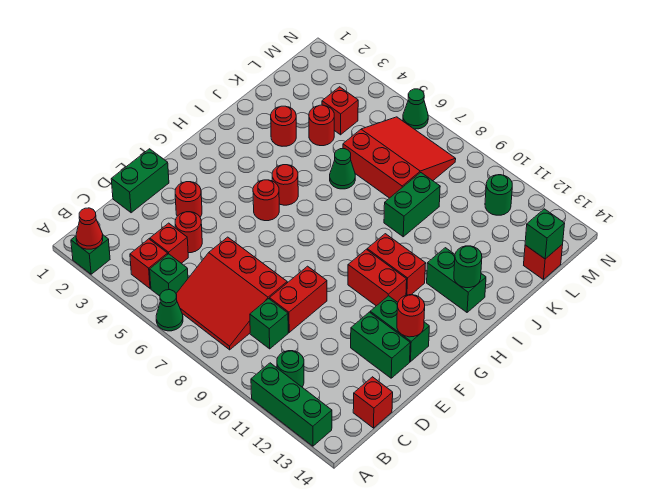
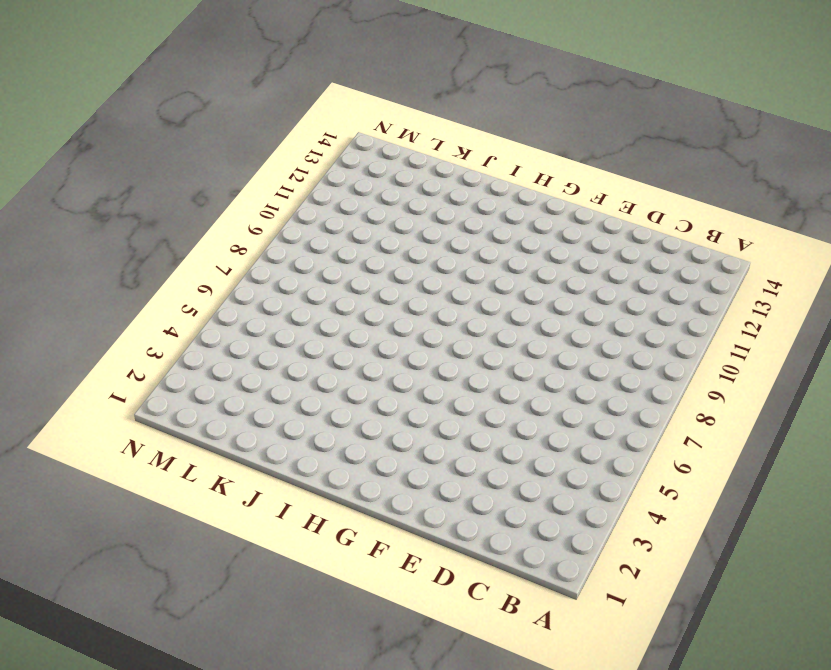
none -> green 1x1 brick [71,235,110,274]
none -> green 1x1 cone [156,290,183,331]
none -> green 1x3 brick [251,363,332,446]
none -> red 1x1 brick [130,239,168,288]

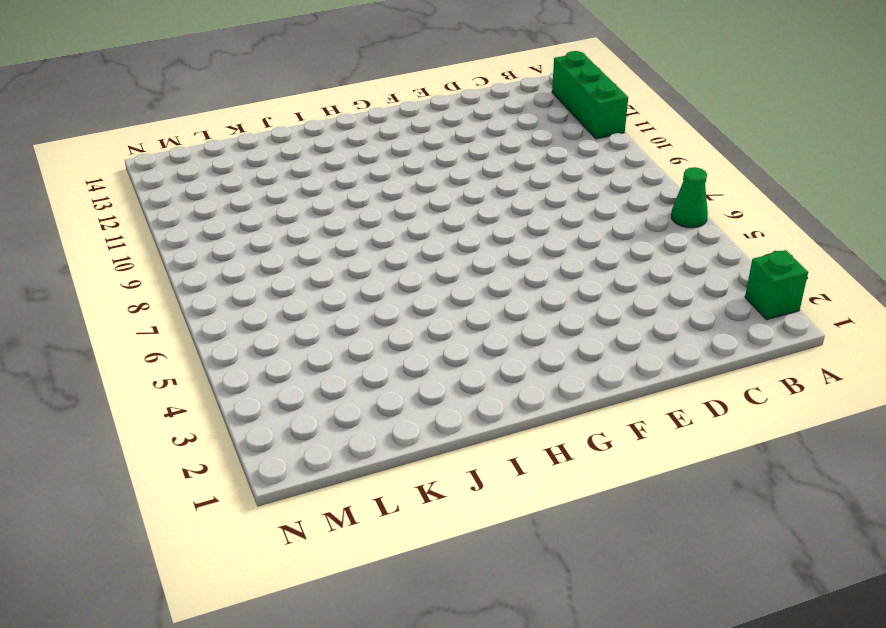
none -> red 1x1 brick [130,239,168,288]
none -> green 1x1 brick [150,254,188,296]
none -> red 3x3 slope [176,237,287,350]
none -> green 1x1 round brick [277,351,304,387]

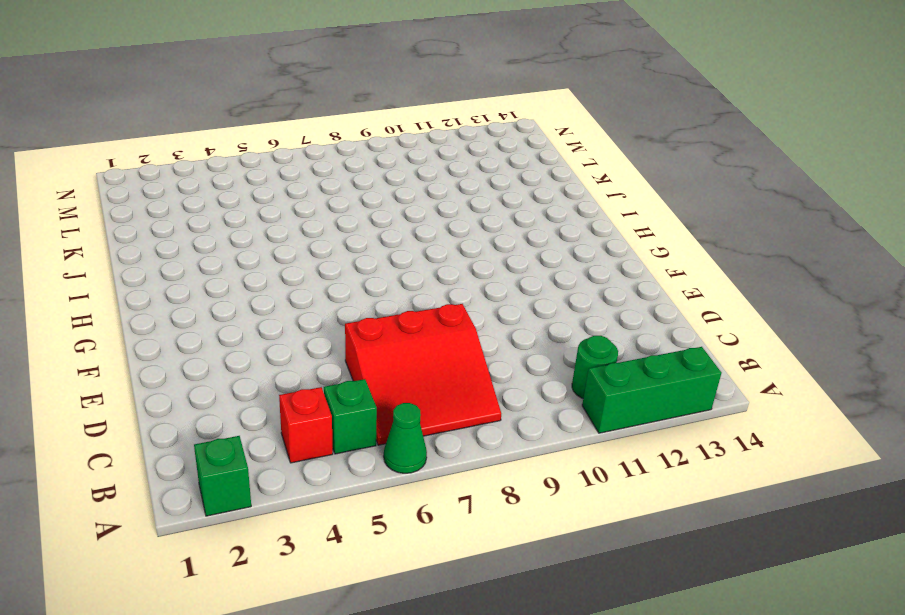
none -> red 1x1 brick [150,223,188,263]
none -> green 1x1 brick [250,299,288,349]
none -> red 1x1 brick [353,377,393,428]
none -> green 1x2 brick [111,149,169,213]

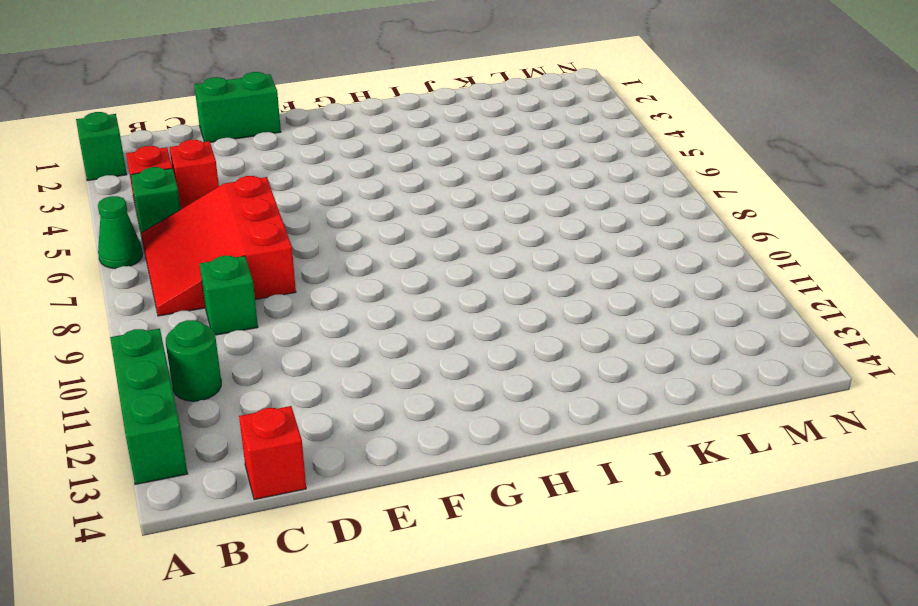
none -> red 1x1 round brick [175,212,202,253]
none -> red 1x2 brick [270,266,327,332]
none -> red 1x1 round brick [175,182,202,217]
none -> green 1x2 brick [351,312,410,378]

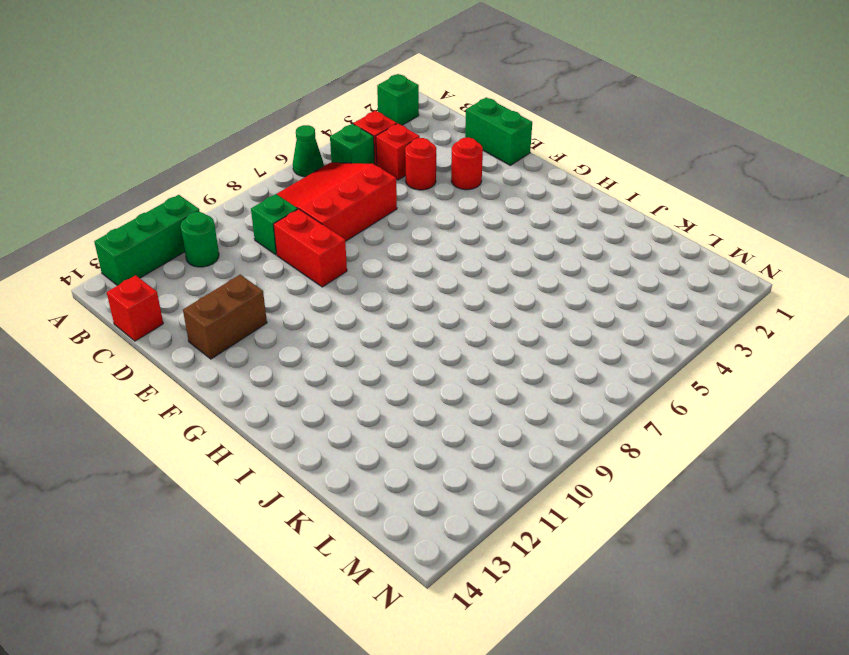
brown 1x2 brick [183,275,267,359] -> green 1x2 brick [351,312,410,378]
none -> green 1x2 brick [370,296,429,362]
none -> red 1x1 round brick [253,180,279,221]
none -> red 1x2 brick [348,249,407,306]
none -> red 1x1 round brick [272,165,298,205]

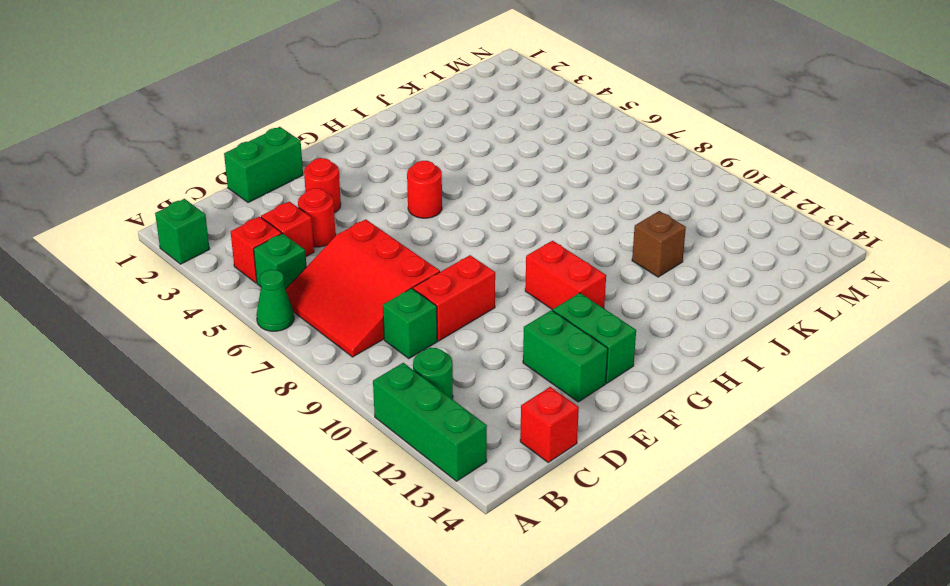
brown 1x1 brick [632,211,686,277] -> none
none -> red 1x1 round brick [272,165,298,205]
none -> red 1x2 brick [367,234,426,295]
none -> green 1x2 brick [427,248,486,312]
none -> red 1x1 round brick [271,106,296,146]

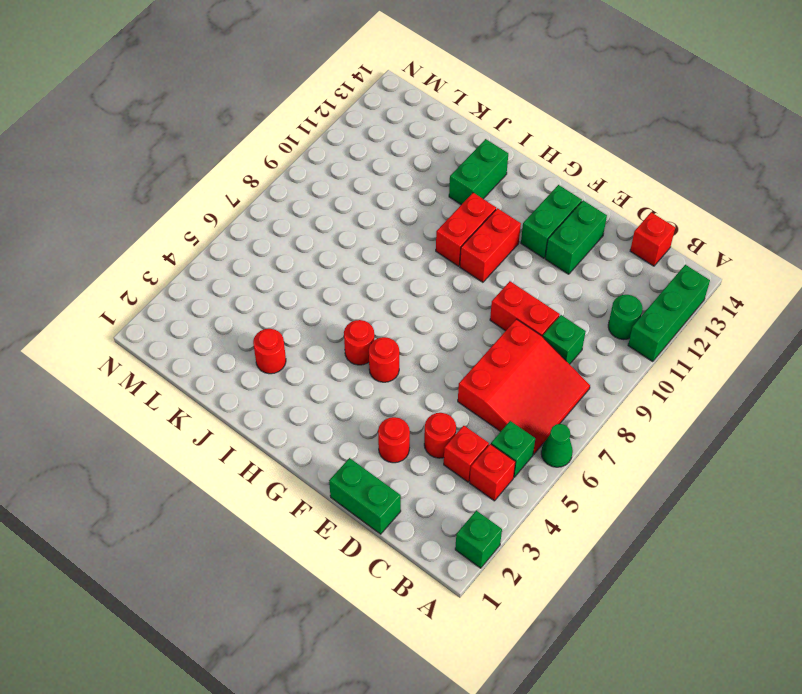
none -> green 1x1 cone [330,149,355,189]
none -> green 1x2 brick [384,173,440,237]
none -> red 1x1 round brick [309,105,334,146]
none -> red 3x3 slope [343,117,456,198]

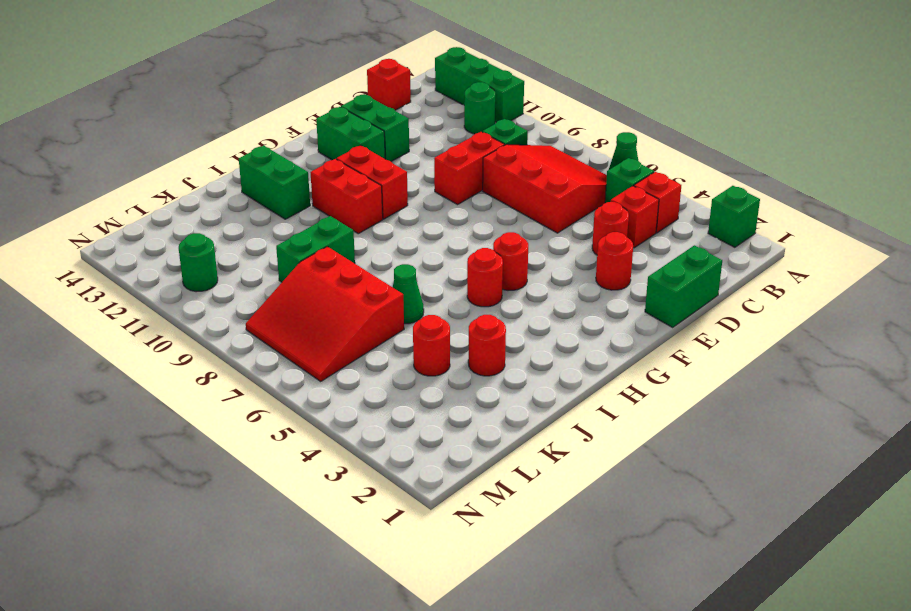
none -> red 1x1 brick [322,87,358,135]
none -> red 1x1 brick [524,244,563,279]
none -> green 1x1 cone [403,89,428,129]
none -> red 1x1 cone [76,208,103,249]

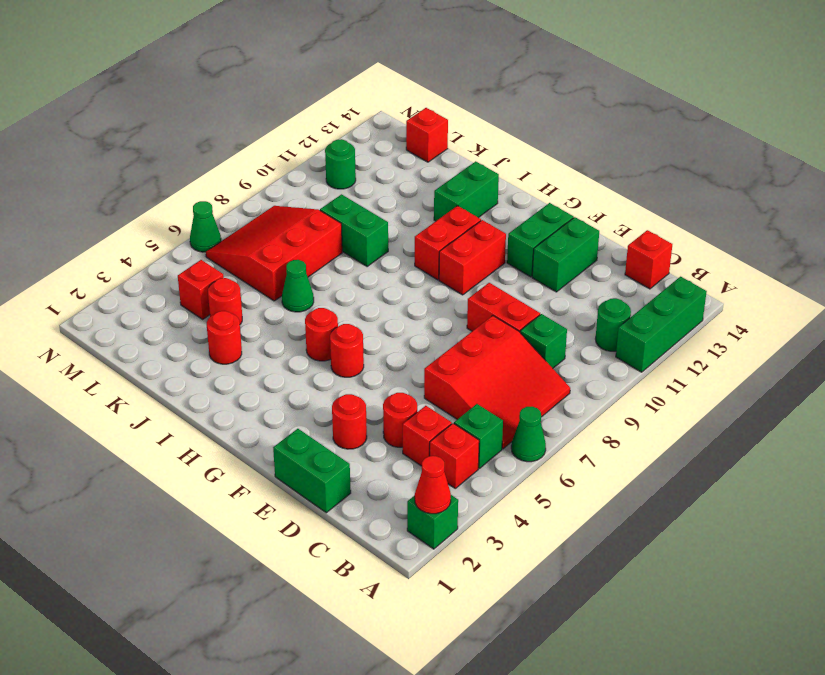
none -> red 1x1 round brick [397,295,425,337]
none -> green 1x1 round brick [454,246,482,288]
none -> green 1x1 brick [525,209,565,259]

